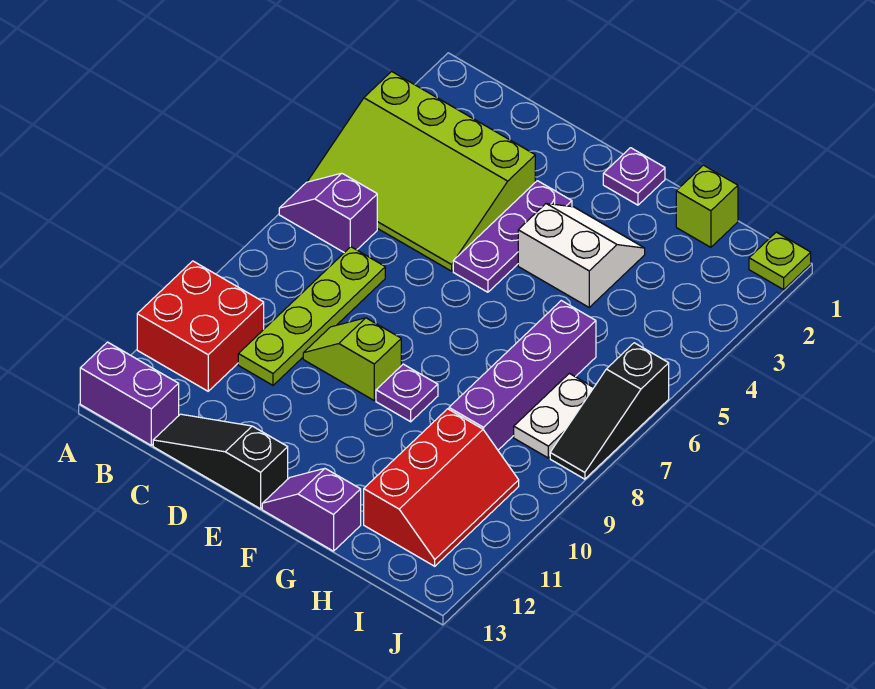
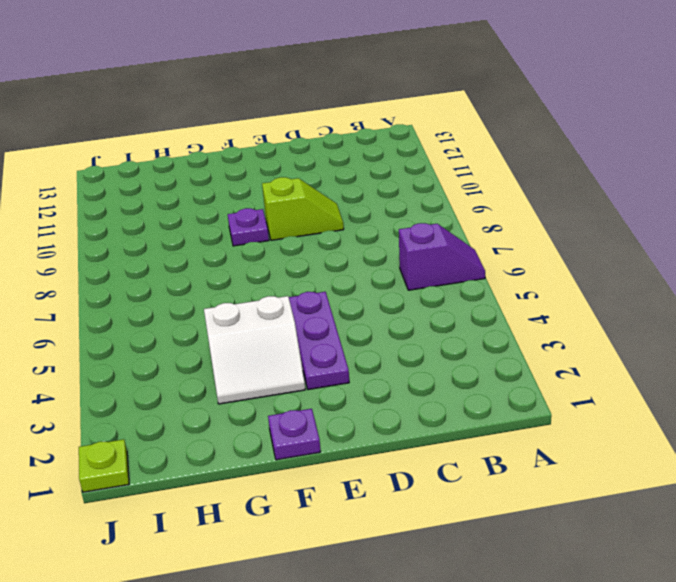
none -> lime 3x4 slope [308,71,535,271]
none -> red 2x2 brick [137,261,264,391]
none -> purple 1x2 brick [80,342,179,445]

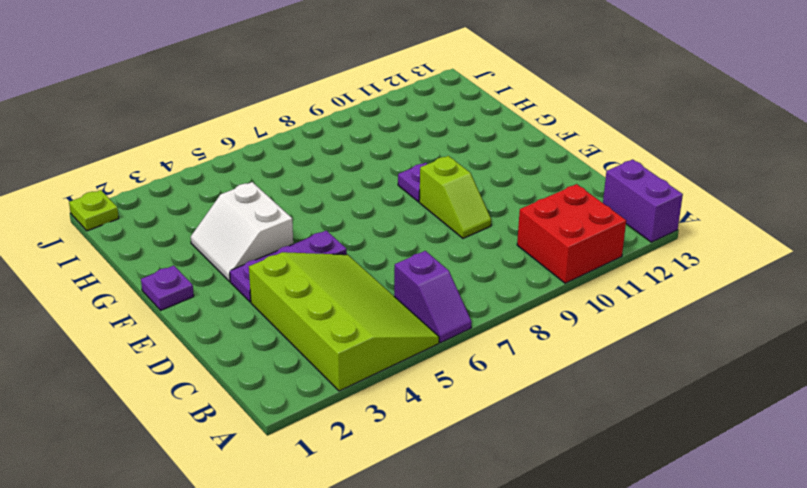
none -> lime 1x4 plate [238,247,385,385]
none -> black 1x3 slope [153,414,288,509]
none -> purple 1x2 slope [262,469,361,551]

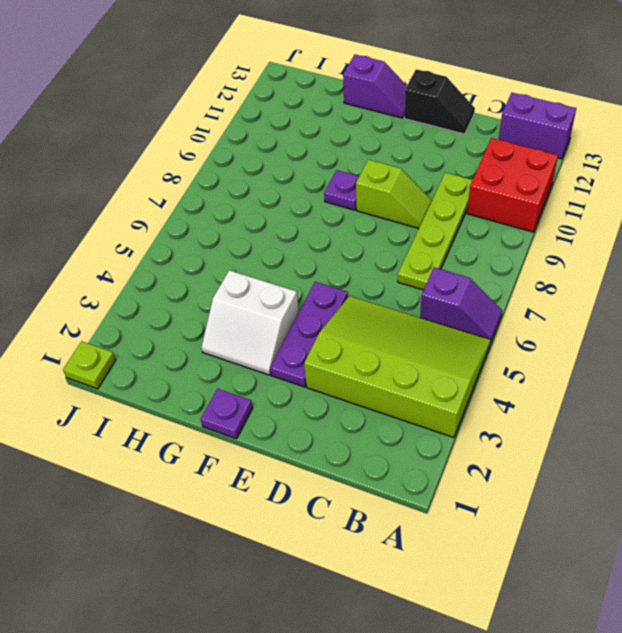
black 1x2 slope [404,69,475,134] -> black 1x3 slope [153,414,288,509]
none -> lime 1x1 brick [676,165,738,247]
none -> purple 1x4 brick [449,301,596,450]
none -> red 2x3 slope [364,409,519,566]

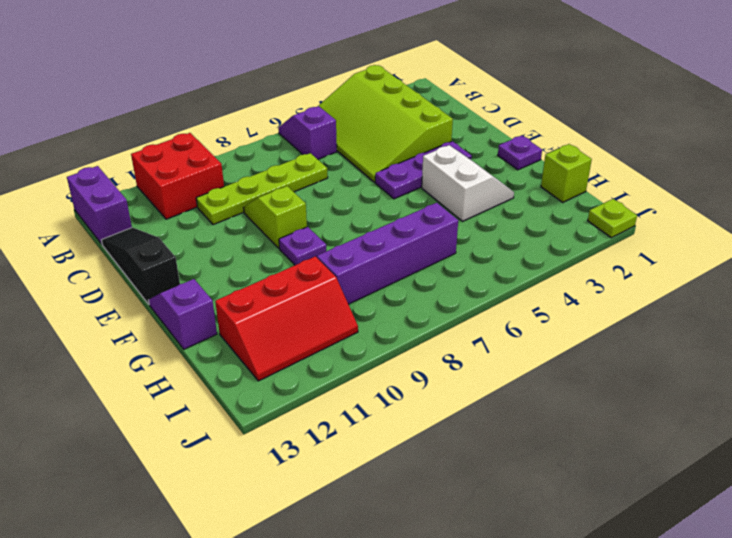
none -> white 1x2 plate [514,373,594,458]
none -> black 1x3 slope [550,343,669,479]

